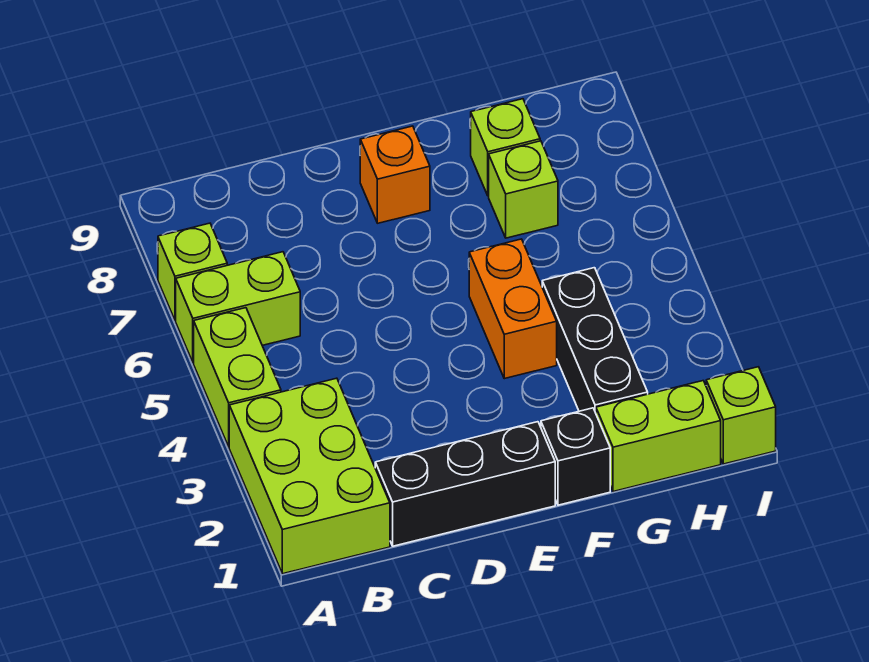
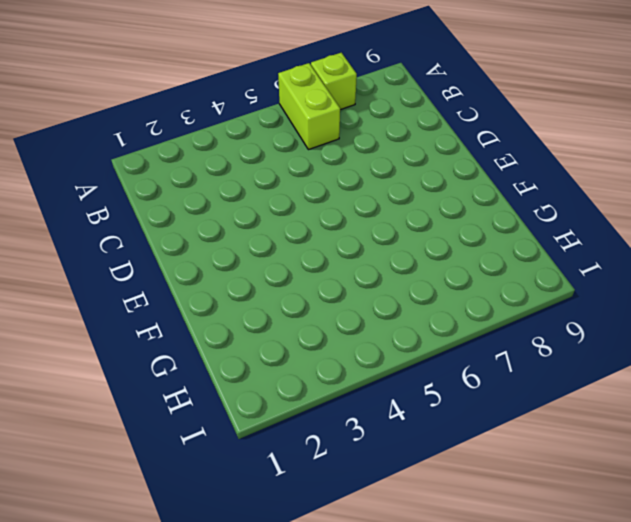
none -> lime 2x3 brick [229,378,390,574]
none -> lime 1x2 brick [194,308,281,447]
none -> black 1x3 brick [375,422,555,546]

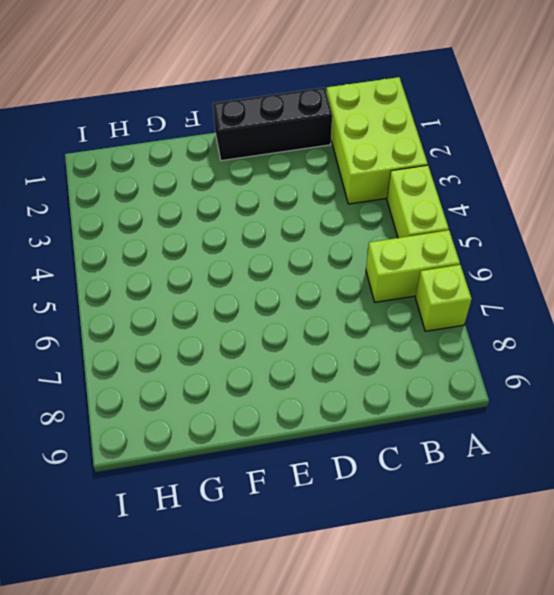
none -> orange 1x1 brick [360,126,430,223]
none -> black 1x1 brick [541,408,610,505]
none -> orange 1x2 brick [469,239,557,379]

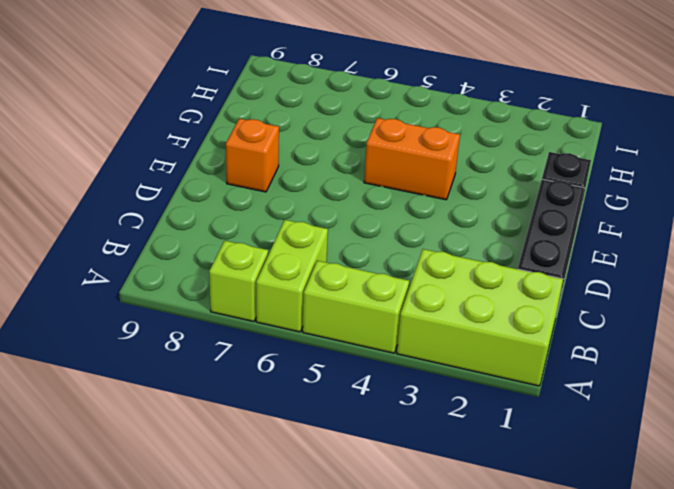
none -> lime 1x2 brick [596,381,721,492]
none -> black 1x3 brick [542,268,648,413]
none -> lime 1x1 brick [489,141,558,238]

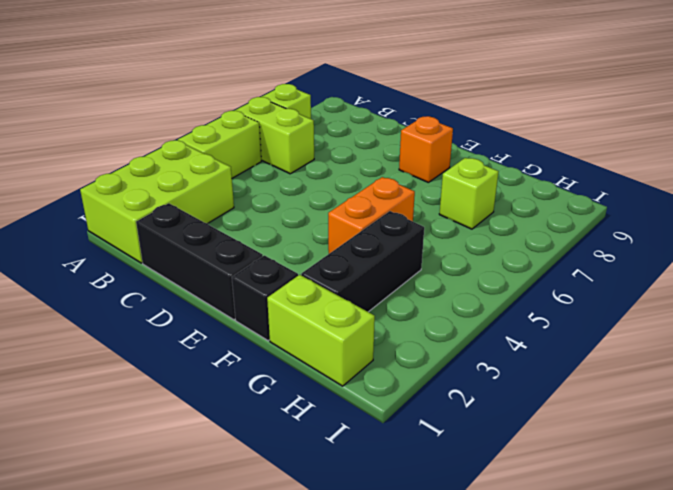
none -> lime 1x1 brick [471,99,540,196]
none -> lime 1x1 brick [706,367,776,464]

